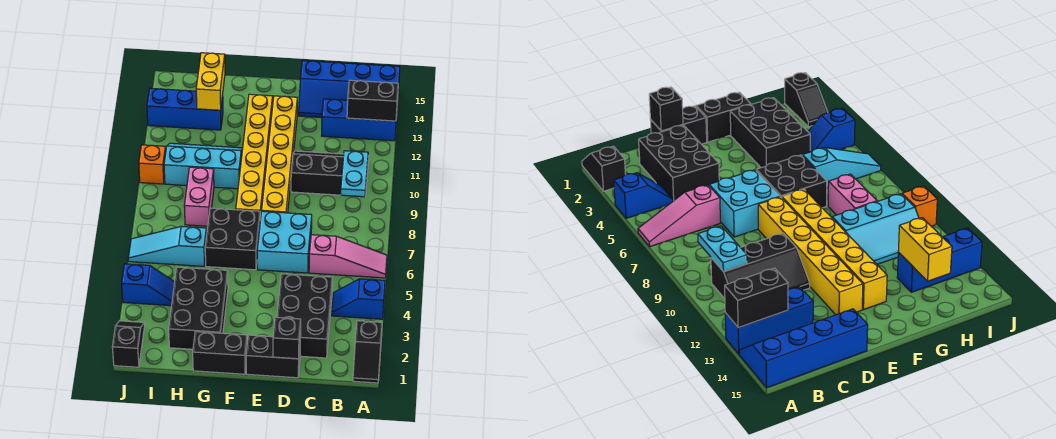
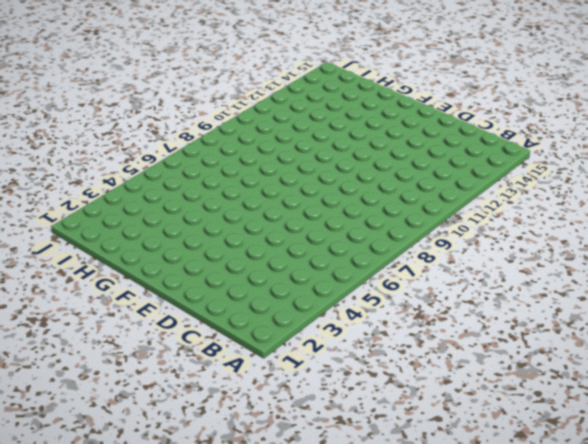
none -> black 1x2 slope [353,321,382,383]
none -> blue 1x2 slope [332,279,385,319]
none -> pink 1x3 slope [309,235,387,278]

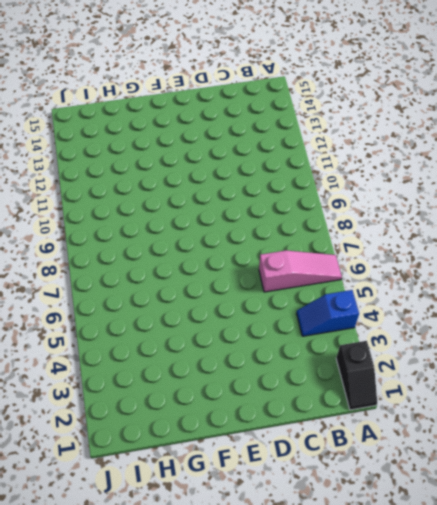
none -> blue 1x3 brick [322,99,397,141]
none -> blue 2x4 slope [298,61,400,118]
none -> black 2x3 slope [291,151,369,196]

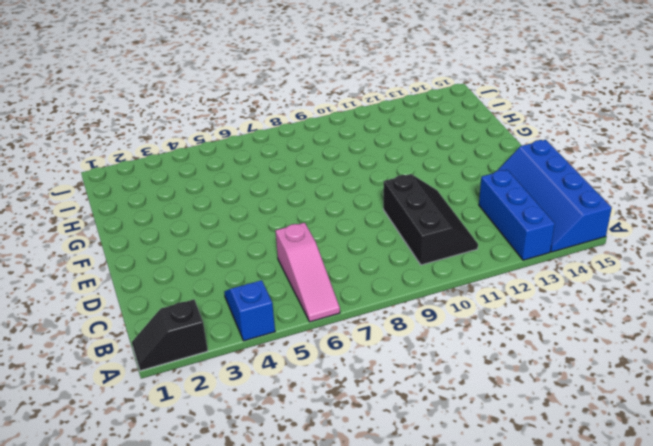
none -> black 2x3 brick [277,274,332,358]
none -> black 1x2 brick [246,335,300,378]
none -> cyan 2x2 brick [257,211,312,273]

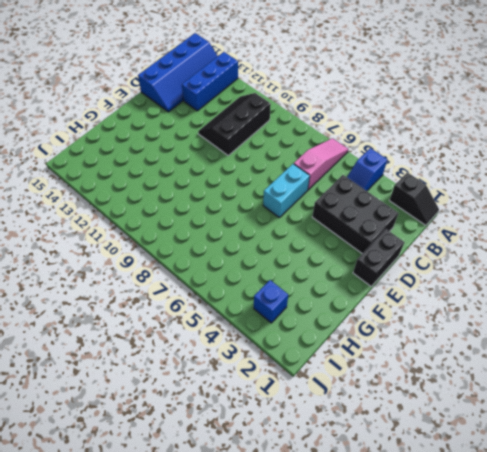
cyan 1x2 brick [263,164,310,217] -> cyan 2x2 brick [257,211,312,273]
blue 1x1 brick [254,280,288,323] -> none
none -> yellow 1x6 brick [262,96,297,213]
none -> black 1x2 brick [193,332,247,374]
none -> black 2x2 brick [205,208,260,270]

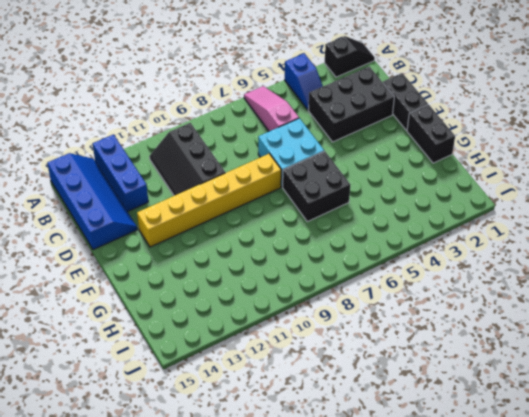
none -> yellow 1x6 brick [236,94,273,220]
none -> black 2x3 brick [169,267,228,349]
none -> cyan 2x3 slope [164,143,243,189]

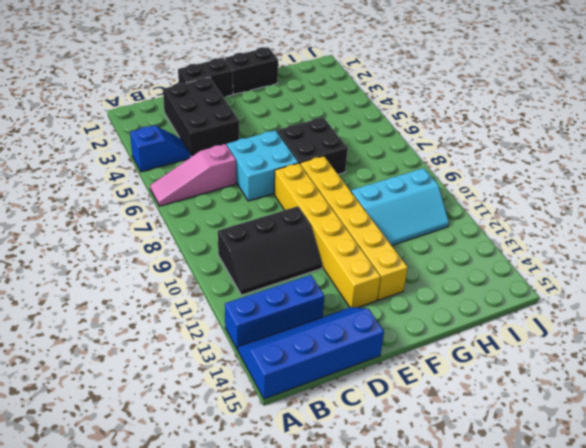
none -> black 1x2 slope [353,321,382,383]
none -> black 2x3 brick [169,267,228,349]
none -> cyan 1x3 slope [128,226,207,266]

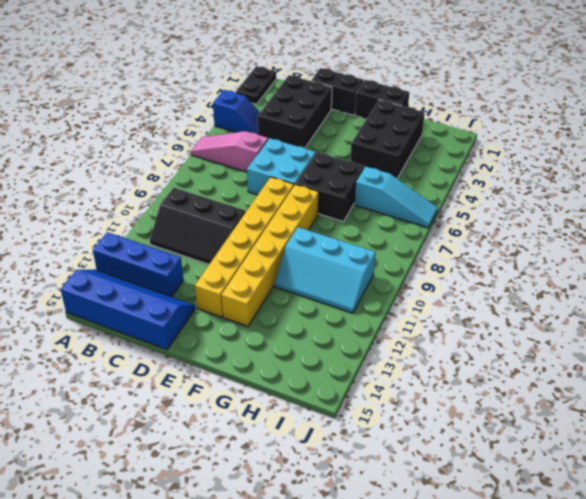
black 1x2 plate [236,66,276,104] -> black 1x2 slope [353,321,382,383]
none -> pink 1x2 brick [184,167,214,226]
none -> blue 1x3 brick [147,88,223,130]
none -> blue 1x2 slope [122,264,175,306]

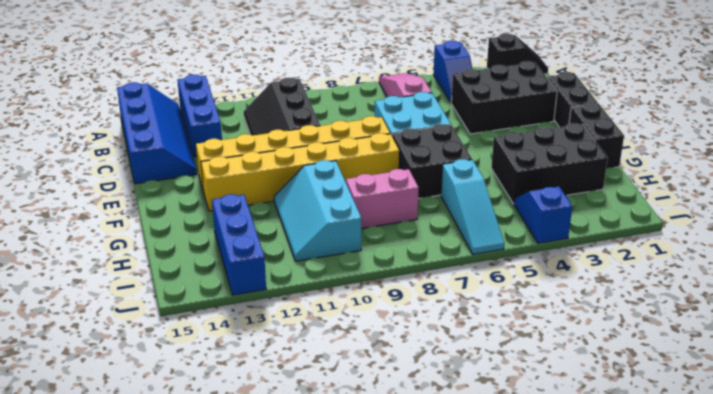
none -> black 1x2 slope [112,321,145,367]
none -> orange 1x1 brick [139,145,166,184]
none -> black 1x2 brick [347,80,398,121]

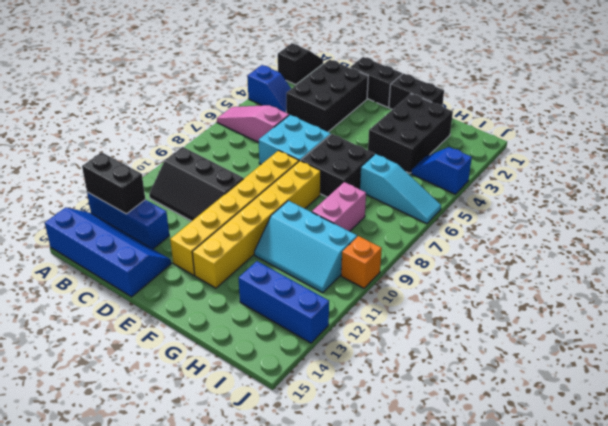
none -> black 1x2 slope [112,321,145,367]
none -> cyan 1x2 plate [341,151,368,197]
none -> black 1x1 brick [273,317,301,359]

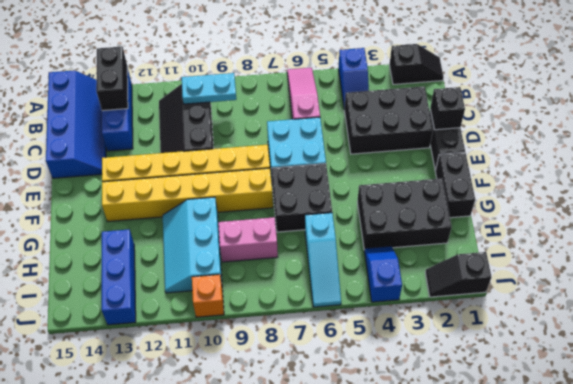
none -> yellow 1x2 brick [196,53,225,110]

